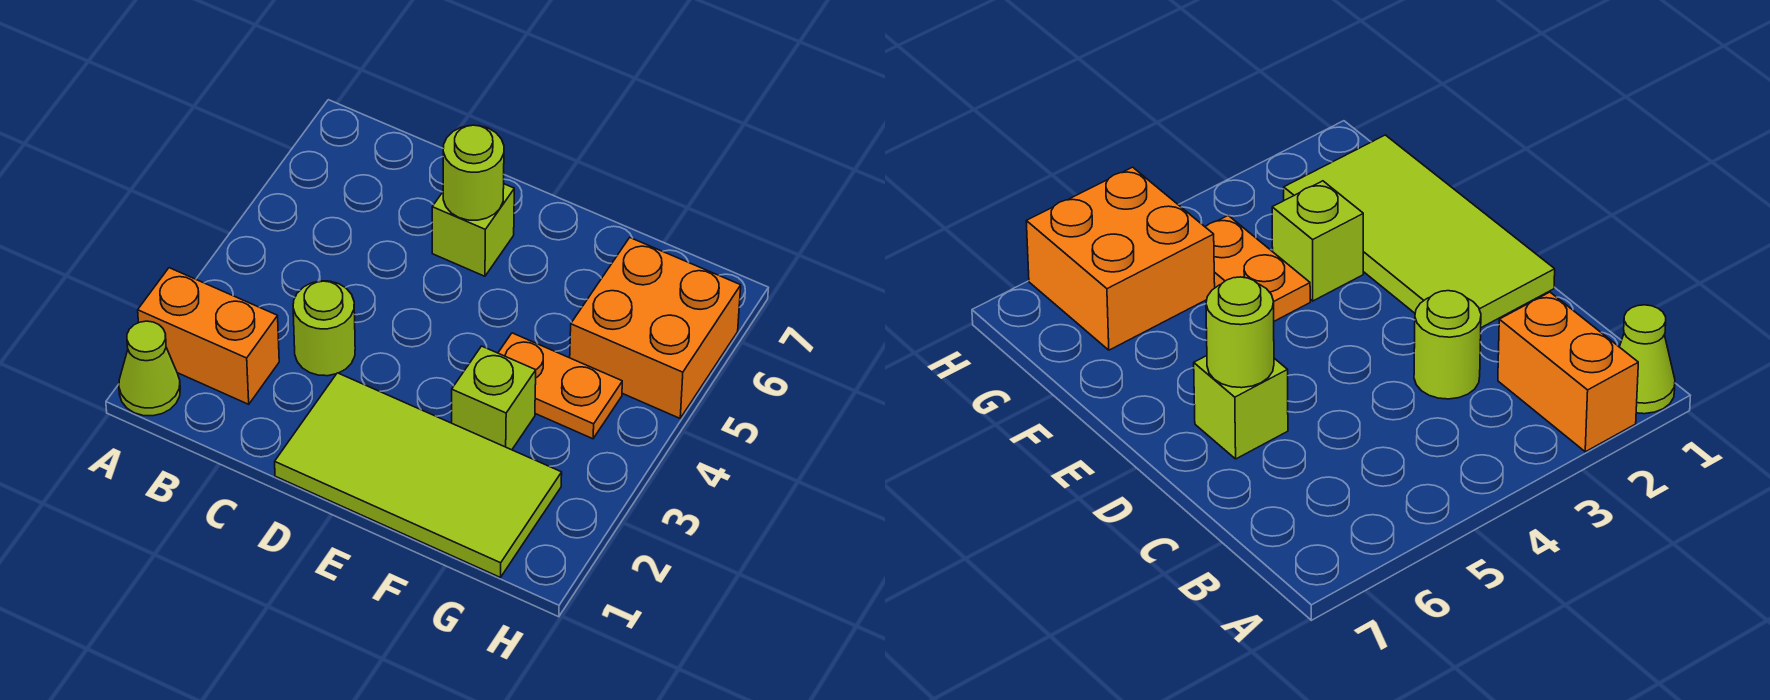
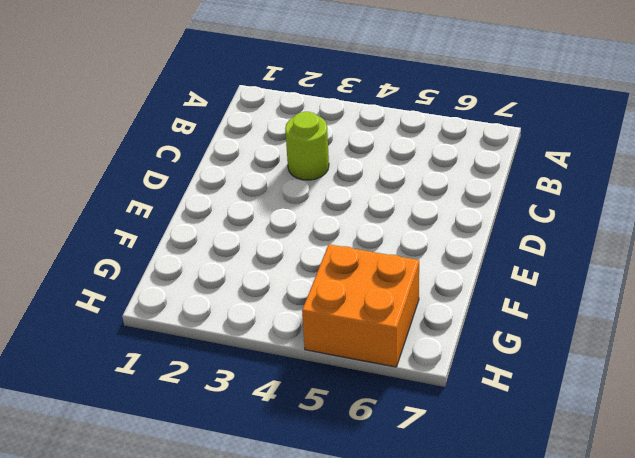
none -> lime 1x1 cone [119,321,180,416]
none -> orange 1x2 brick [138,268,279,404]

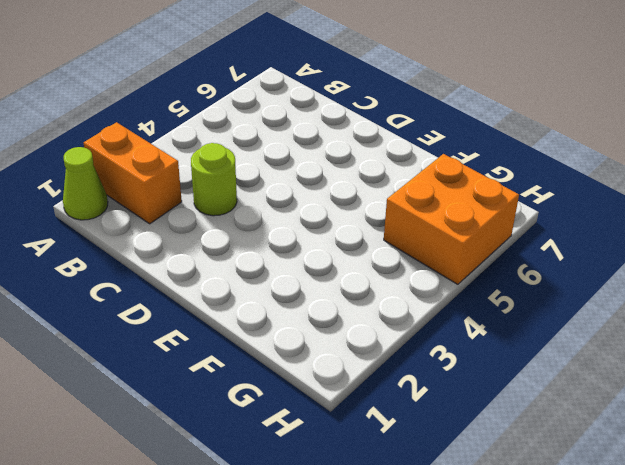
none -> lime 2x4 tile [275,373,562,578]
none -> lime 1x1 brick [432,184,514,276]

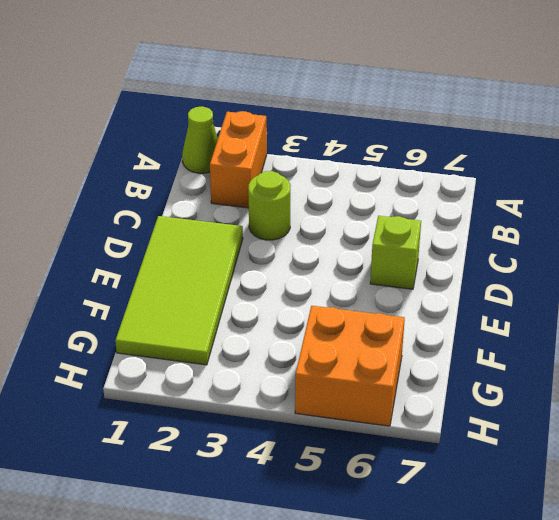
none -> lime 1x1 brick [452,346,536,450]
none -> orange 1x2 plate [498,333,622,439]

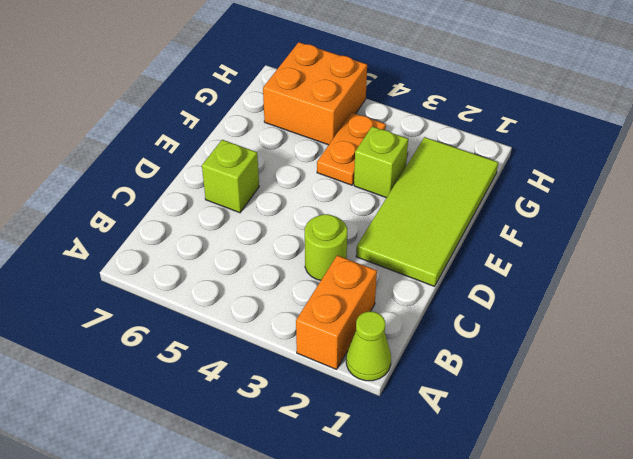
none -> lime 1x1 round brick [443,125,504,220]

